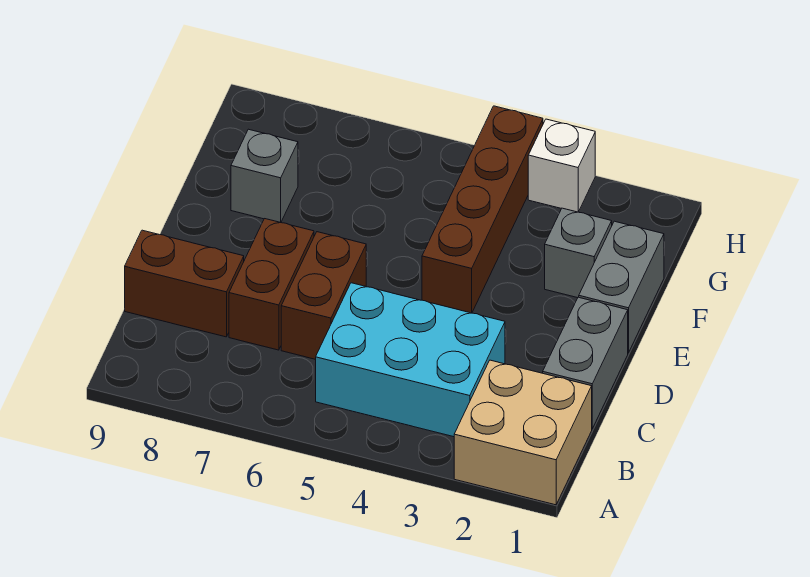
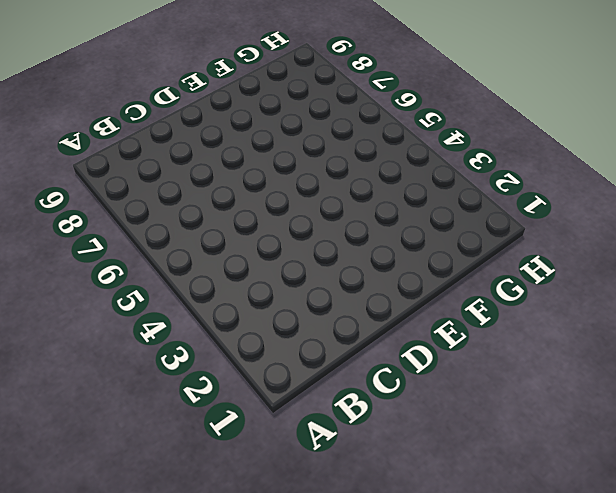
none -> tan 2x2 brick [454,360,592,505]
none -> cyan 2x3 brick [316,283,505,437]

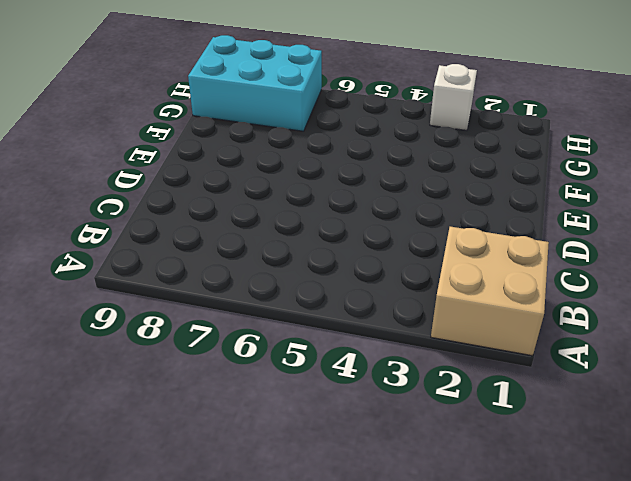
cyan 2x3 brick [188,35,322,131] -> cyan 2x3 brick moved to [316,283,505,437]
none -> grey 1x2 brick [543,297,628,429]
none -> brown 1x2 brick [281,232,366,359]

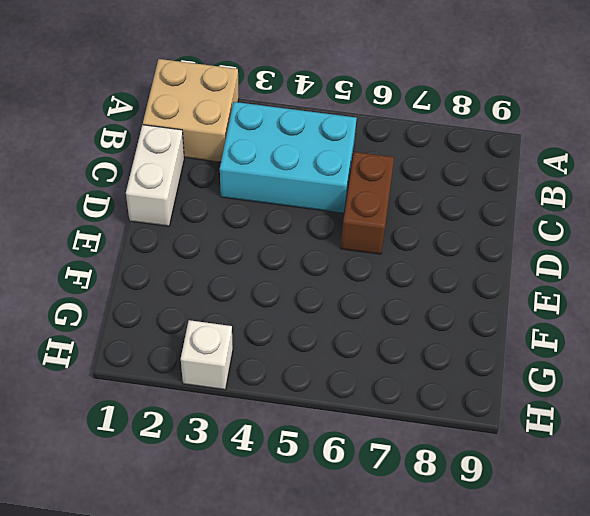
white 1x2 brick [126,125,184,226] -> grey 1x2 brick [543,297,628,429]
none -> brown 1x2 brick [229,219,314,350]
none -> brown 1x2 brick [125,230,244,337]

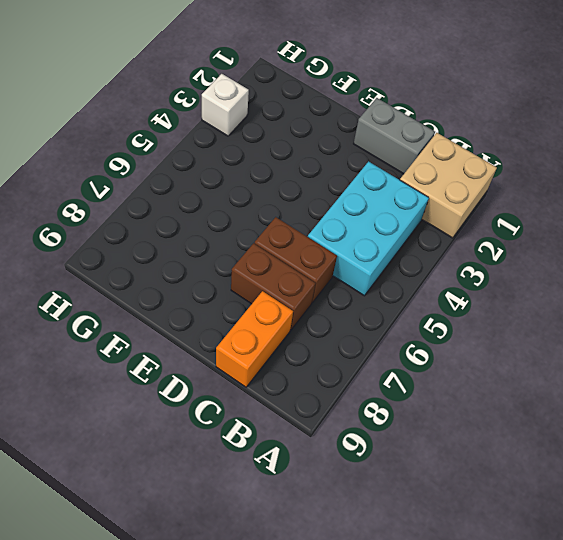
orange 1x2 brick [216,291,293,387] -> brown 1x2 brick [125,230,244,337]
none -> grey 1x2 brick [579,221,664,353]
none -> brown 1x4 brick [422,106,543,313]

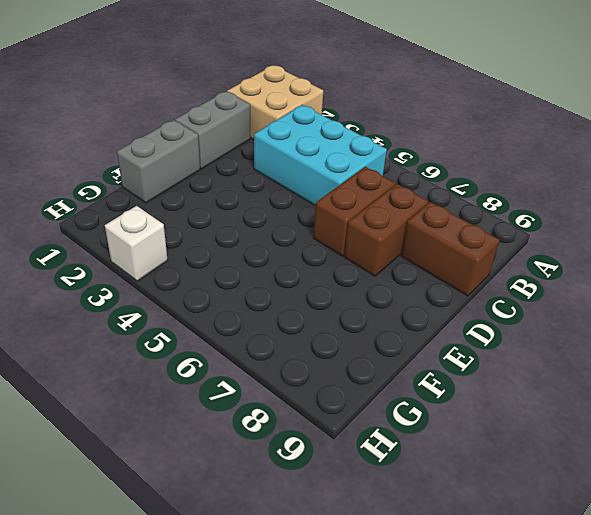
none -> brown 1x4 brick [422,106,543,313]
none -> grey 1x1 brick [545,208,612,298]

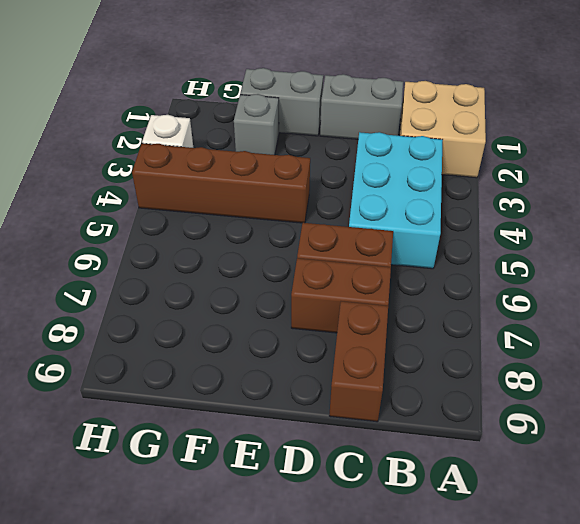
none -> grey 1x1 brick [231,129,298,222]

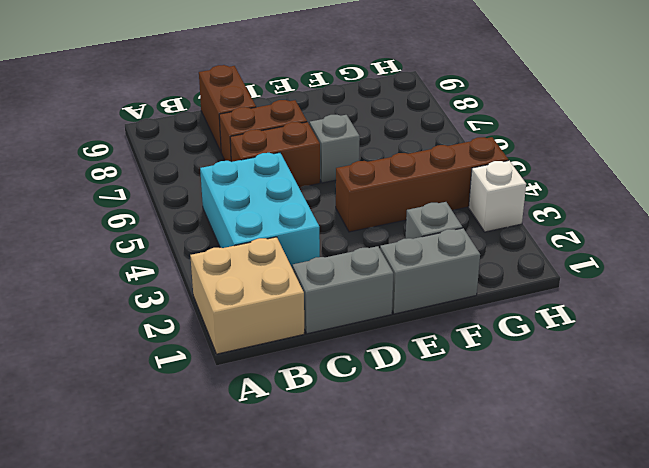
grey 1x1 brick [309,115,360,183] -> grey 1x1 brick moved to [231,129,298,222]

